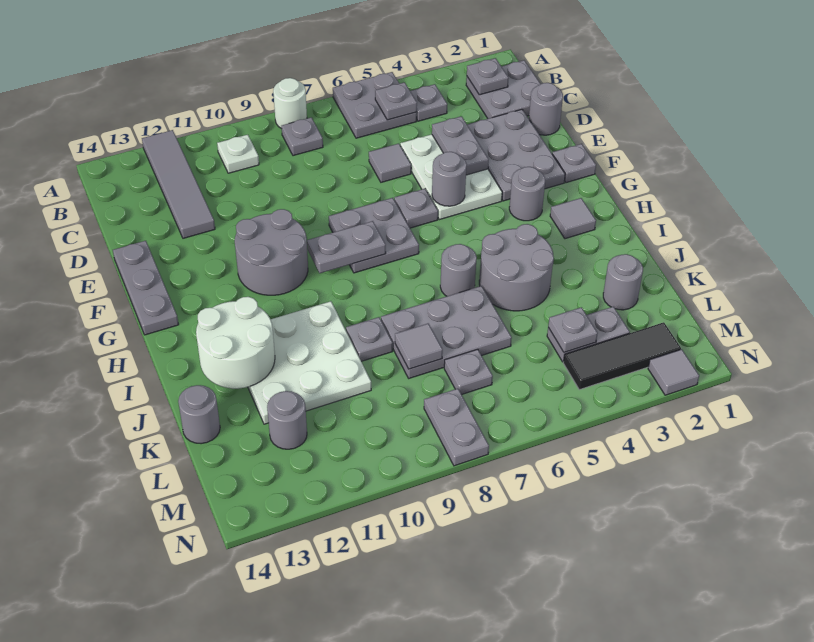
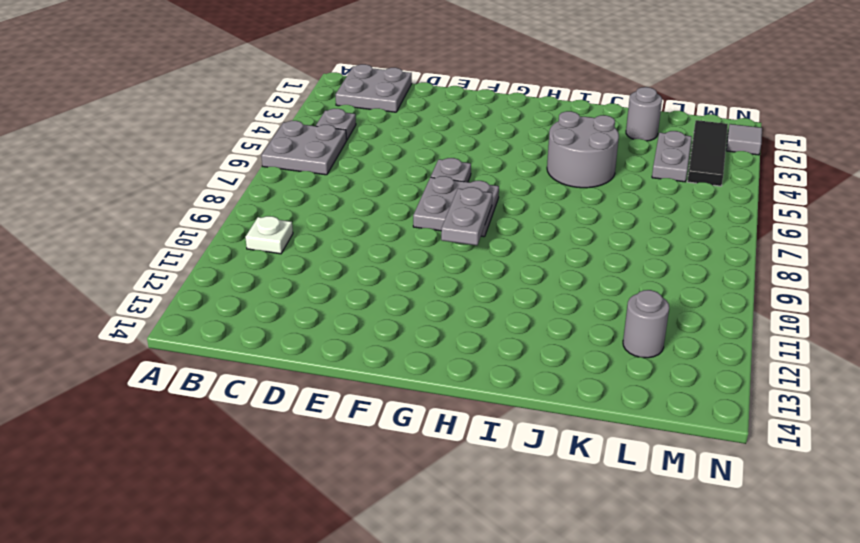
none -> white 1x1 round brick [273,78,307,129]
none -> grey 1x4 tile [142,130,215,238]
none -> grey 1x1 plate [282,117,323,156]
none -> grey 1x1 round brick [529,83,563,135]

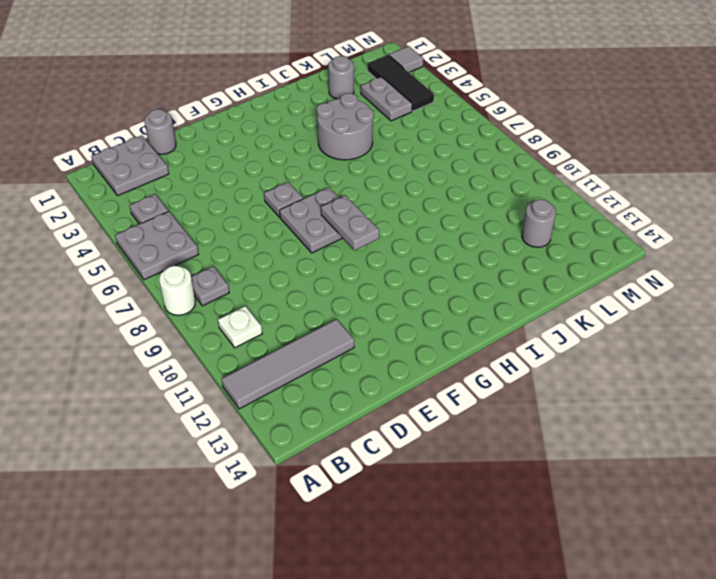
none -> grey 2x3 plate [467,109,565,201]
none -> white 2x3 plate [400,134,502,220]
none -> grey 1x1 tile [369,144,411,182]
none -> grey 1x3 plate [113,241,179,335]

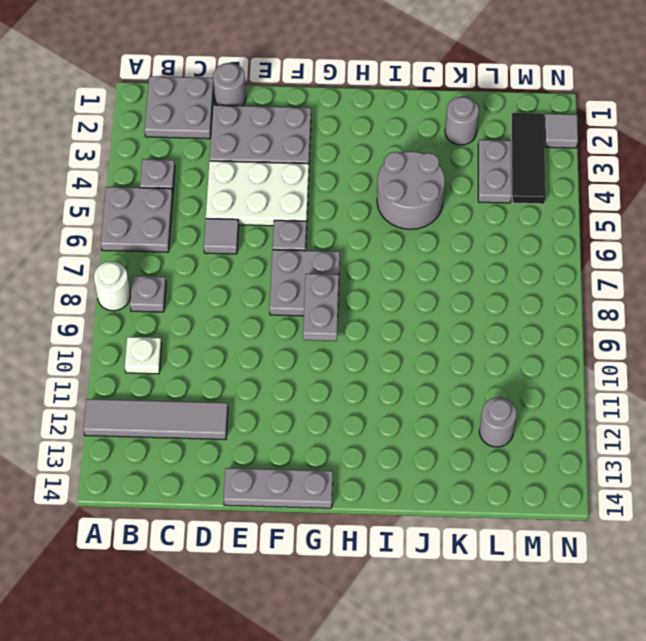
none -> grey 1x1 plate [552,144,596,183]
none -> grey 2x2 round brick [235,209,308,295]
none -> grey 1x1 round brick [509,167,545,221]
none -> grey 1x1 tile [550,198,596,239]

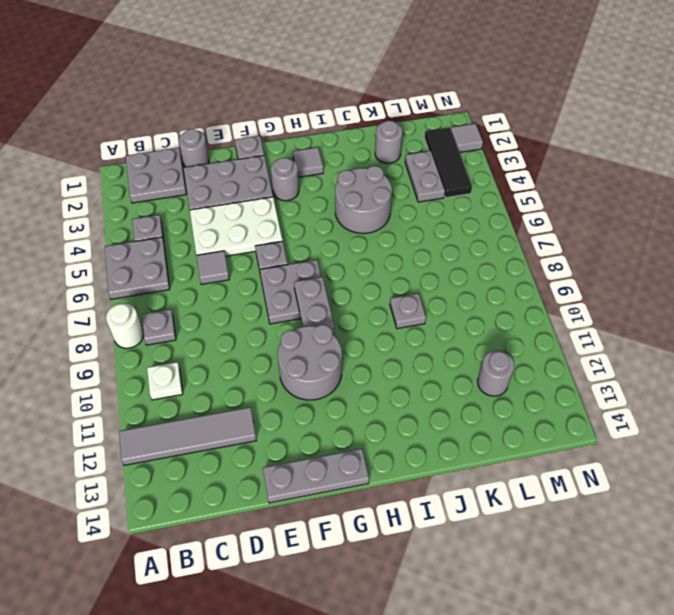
none -> grey 1x1 round brick [440,244,477,296]
none -> white 3x3 plate [248,301,371,424]
none -> grey 2x3 plate [381,286,512,378]
none -> grey 1x1 round brick [178,385,220,444]

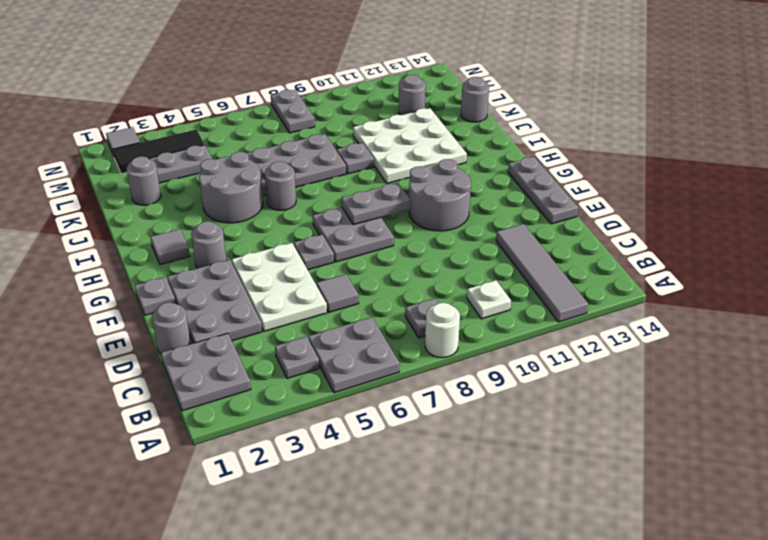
none -> grey 1x1 plate [444,349,493,394]
none -> grey 1x1 plate [467,58,509,95]
none -> grey 1x1 plate [375,82,417,120]
none -> grey 1x2 plate [432,116,489,175]

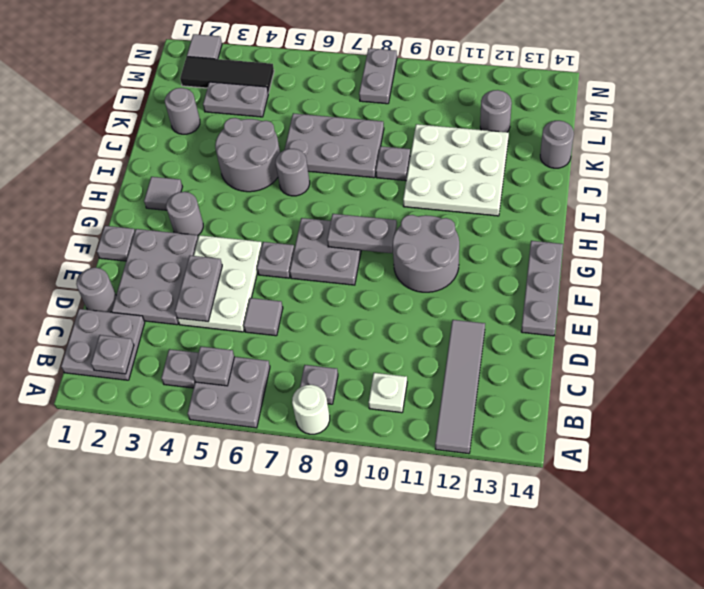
none -> grey 1x1 plate [444,349,493,394]
none -> grey 1x1 round brick [432,152,467,206]
none -> white 2x2 round brick [196,297,275,389]
none -> grey 1x1 tile [395,324,443,369]

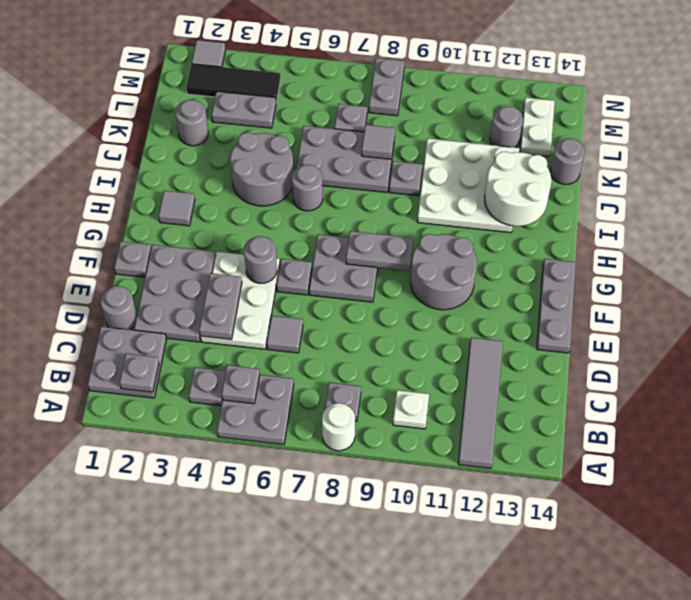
white 1x2 plate [520,98,555,157] -> none
none -> grey 1x1 round brick [509,167,545,221]
none -> grey 1x1 plate [548,307,598,352]

